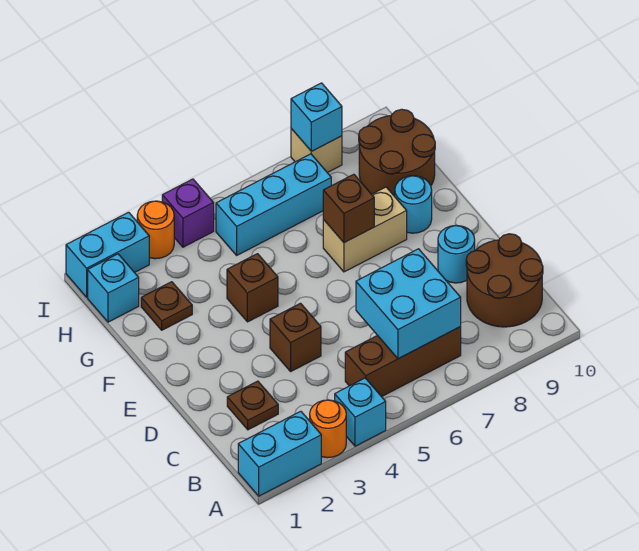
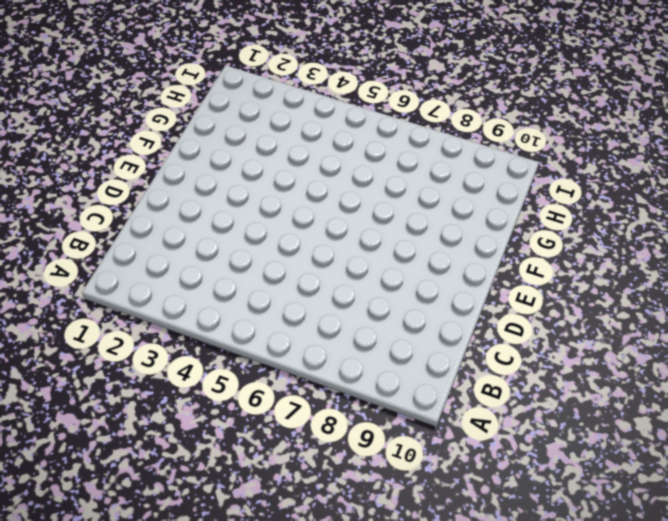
none -> cyan 1x2 brick [238,411,321,496]
none -> orange 1x1 round brick [310,400,346,458]
none -> cyan 1x1 brick [335,378,386,446]

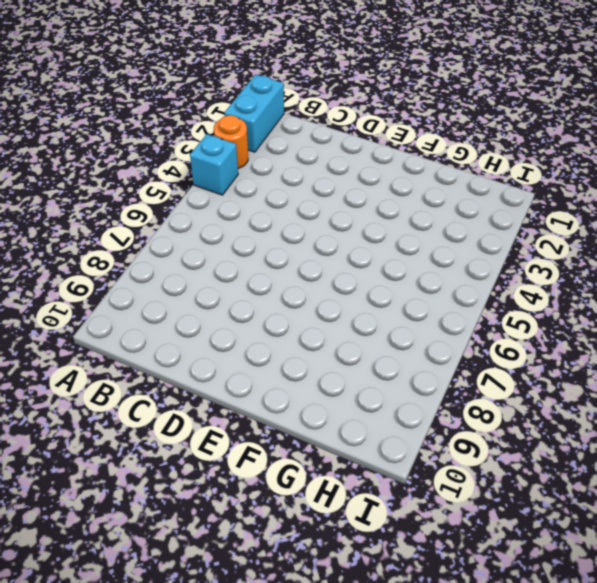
none -> brown 1x3 brick [345,327,461,397]
none -> brown 2x2 round brick [466,234,543,327]
none -> brown 1x1 plate [227,381,278,430]

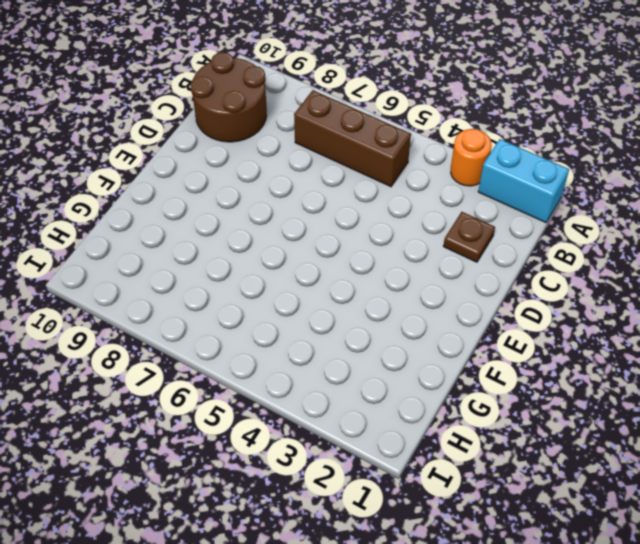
none -> cyan 1x1 brick [335,378,386,446]
none -> brown 1x1 brick [270,303,321,371]
none -> cyan 1x1 round brick [438,225,475,283]

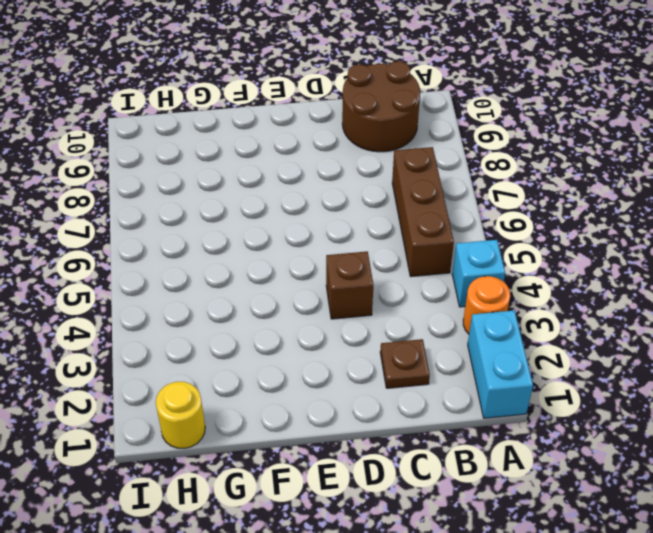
yellow 1x1 round brick [156,382,205,448] -> cyan 1x1 brick [88,254,139,322]
none -> cyan 1x1 round brick [438,225,475,283]
none -> brown 1x1 brick [227,254,278,322]
none -> tan 1x2 brick [323,187,407,272]

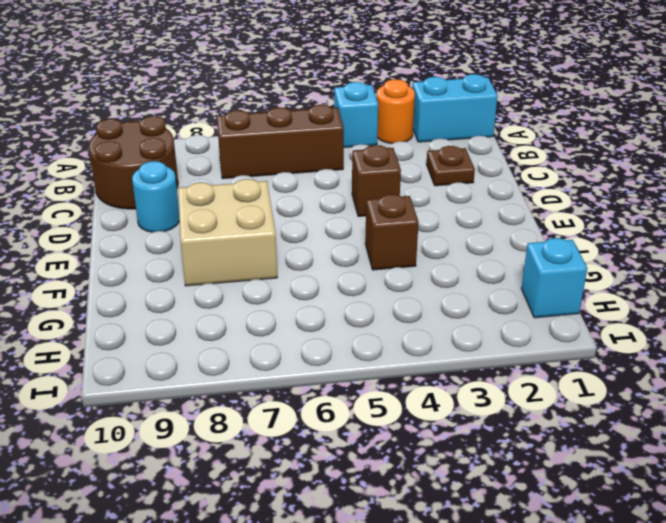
tan 2x2 brick [178,179,277,286] -> tan 1x2 brick [323,187,407,272]
none -> cyan 1x1 round brick [395,176,432,233]
none -> brown 1x1 plate [141,282,192,330]
none -> brown 2x2 round brick [359,109,435,196]

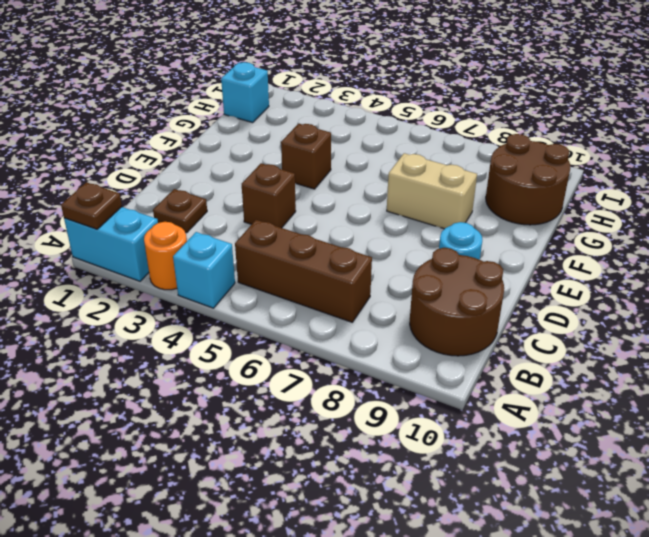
brown 1x1 plate [61,182,122,229] -> brown 1x1 plate moved to [141,282,192,330]
none -> cyan 1x1 round brick [395,176,432,233]
none -> cyan 1x3 brick [216,154,331,255]
none -> cyan 1x2 brick [66,212,149,297]

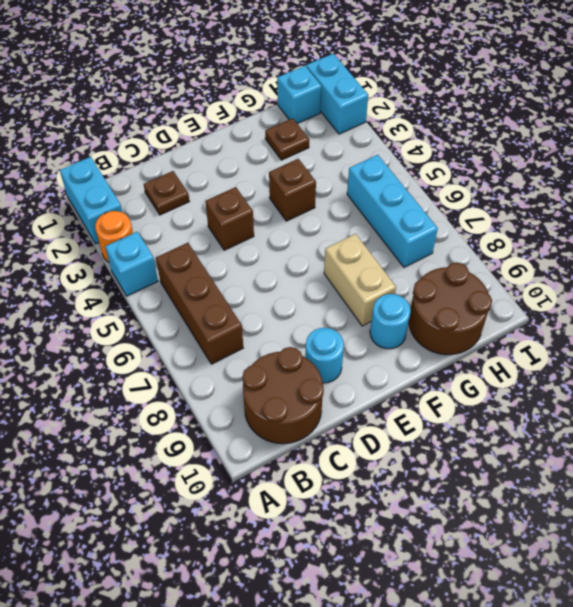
none -> orange 1x1 round brick [137,201,174,259]
none -> purple 1x1 brick [162,179,214,247]
none -> tan 1x1 brick [291,128,342,173]

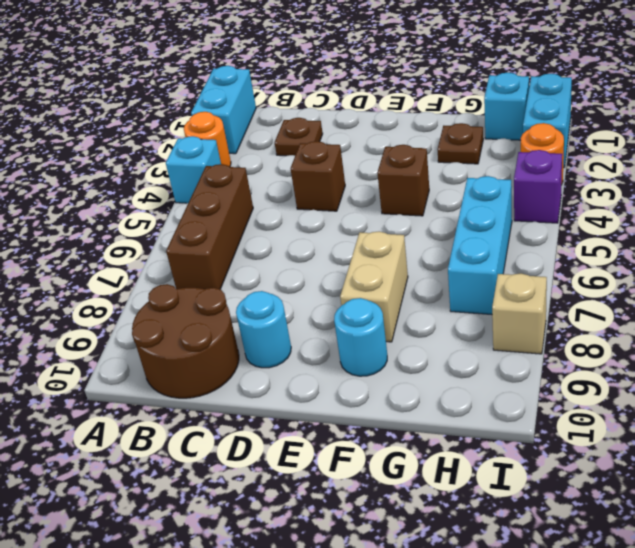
none -> brown 2x2 round brick [359,109,435,196]
none -> cyan 2x2 brick [356,249,461,359]
none -> brown 1x1 brick [323,174,374,243]

